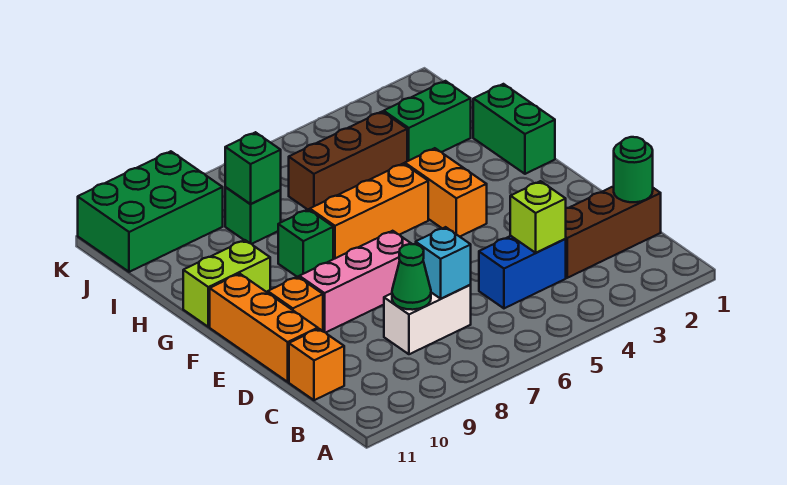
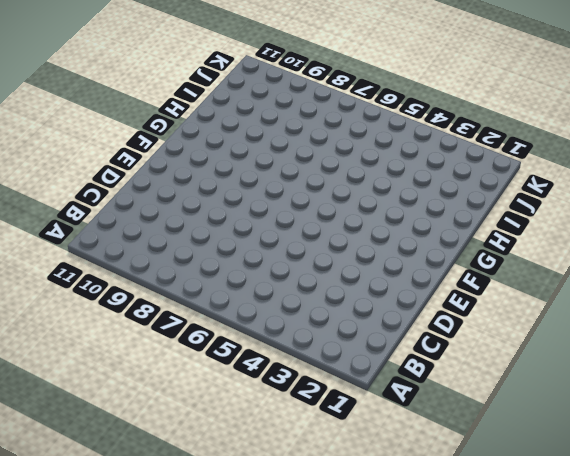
none -> brown 1x3 brick [566,186,661,278]
none -> blue 1x2 brick [479,236,566,308]
none -> white 1x2 brick [384,285,471,354]

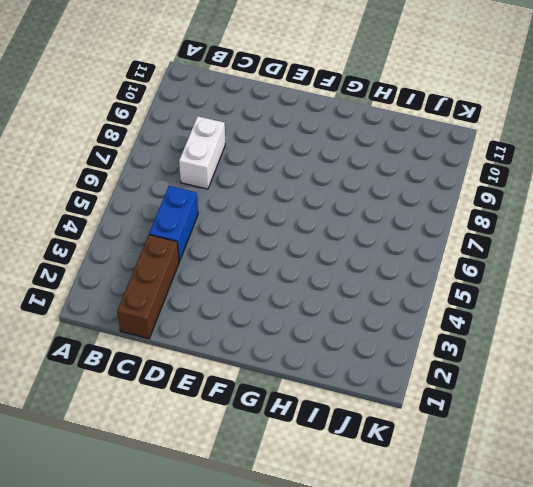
none -> orange 1x1 brick [289,329,344,400]
none -> orange 1x3 brick [210,274,318,382]
none -> pink 1x3 brick [299,231,411,333]

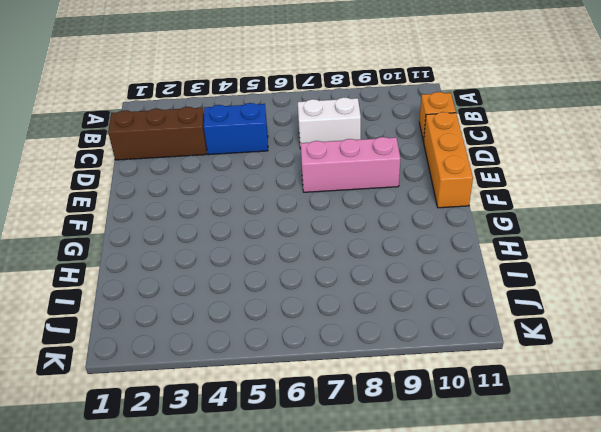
none -> orange 1x1 brick [268,277,323,331]
none -> orange 1x2 brick [405,148,487,237]
none -> green 1x2 brick [473,84,555,174]

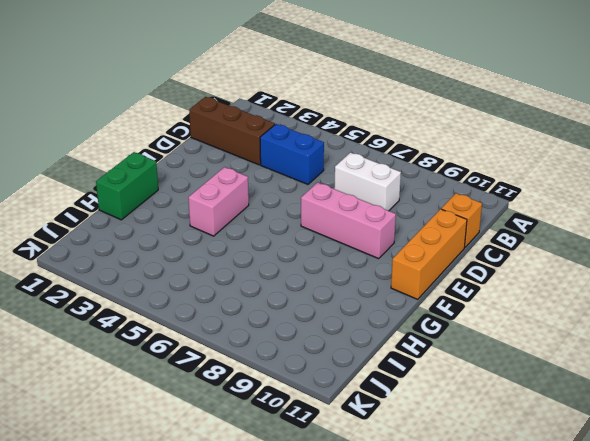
pink 1x2 brick [188,167,249,236] -> orange 1x2 brick [405,148,487,237]
none -> orange 1x1 brick [268,277,323,331]
none -> orange 1x3 brick [310,163,428,259]
none -> green 1x1 brick [278,209,333,277]

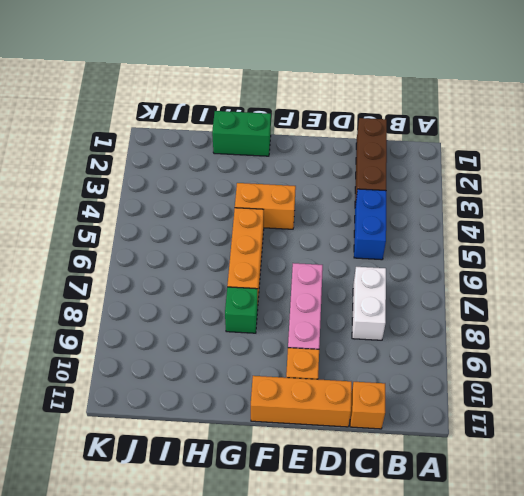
none -> lime 1x2 brick [183,240,270,327]
none -> green 1x2 brick [384,81,471,161]
none -> brown 1x3 brick [289,112,407,210]

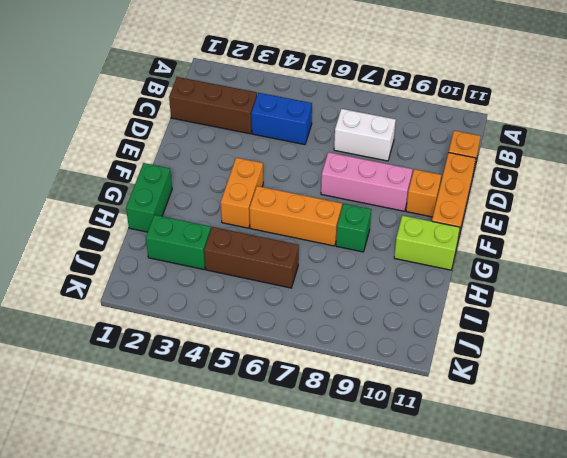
none -> green 1x1 brick [225,187,281,244]
none -> green 2x3 brick [78,151,223,272]
none -> green 1x1 round brick [614,137,653,202]

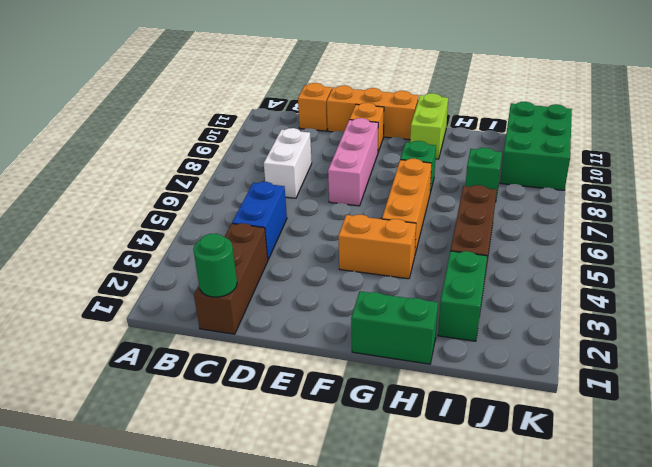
none -> lime 1x1 brick [510,181,566,253]
none -> cyan 1x1 brick [416,227,471,299]
none -> green 1x1 cone [392,244,431,310]

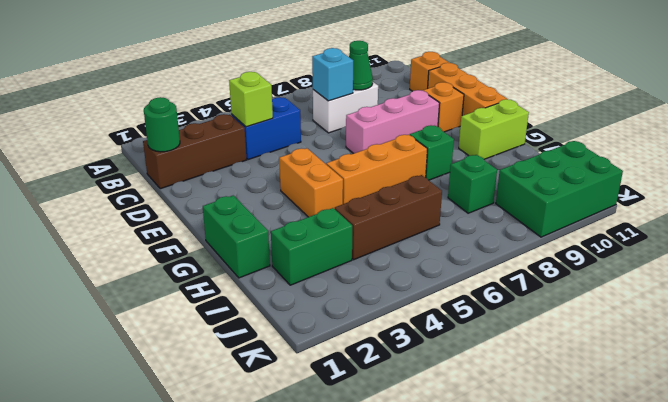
none -> green 1x1 brick [225,132,281,204]

